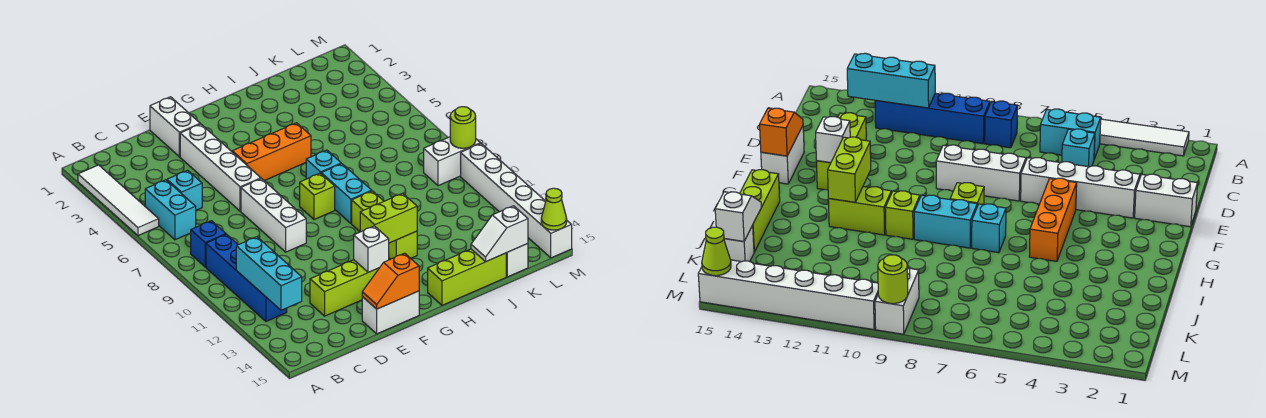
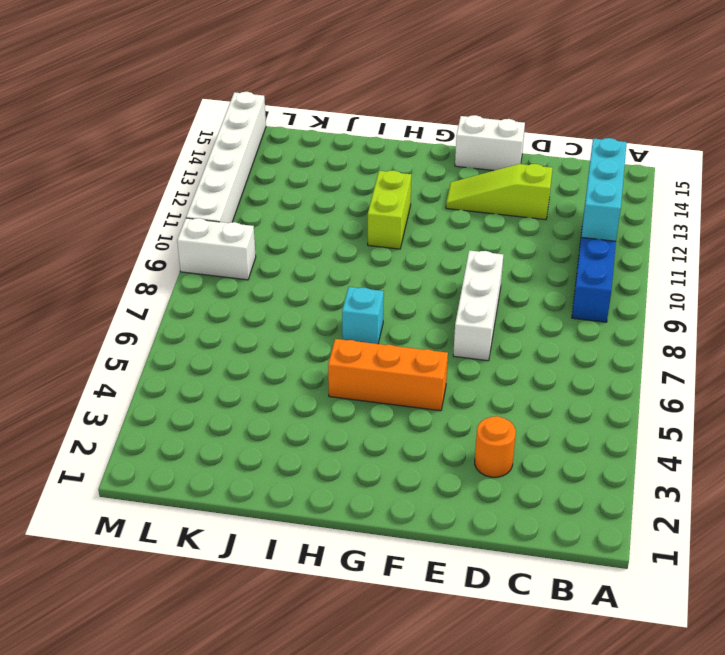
orange 1x1 round brick [475,416,516,477] -> none
lime 1x3 slope [446,164,553,220] -> lime 1x3 brick [310,260,379,316]
none -> white 1x4 tile [78,165,159,236]
none -> cyan 1x2 brick [145,180,196,240]
none -> blue 1x1 brick [191,221,226,267]

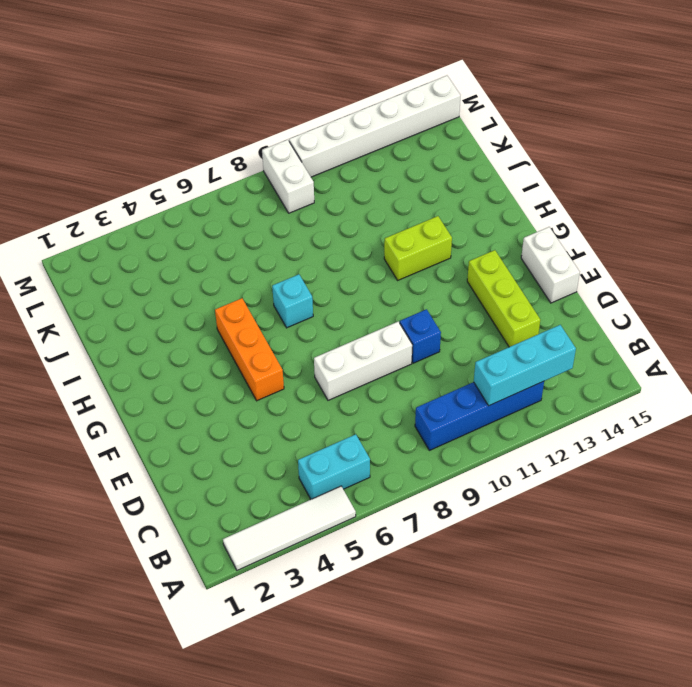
blue 1x1 brick [400,309,441,363] -> blue 1x1 brick moved to [191,221,226,267]
none -> cyan 1x1 brick [167,170,202,210]
none -> white 1x2 brick [150,97,200,157]
none -> white 1x4 brick [180,124,261,211]

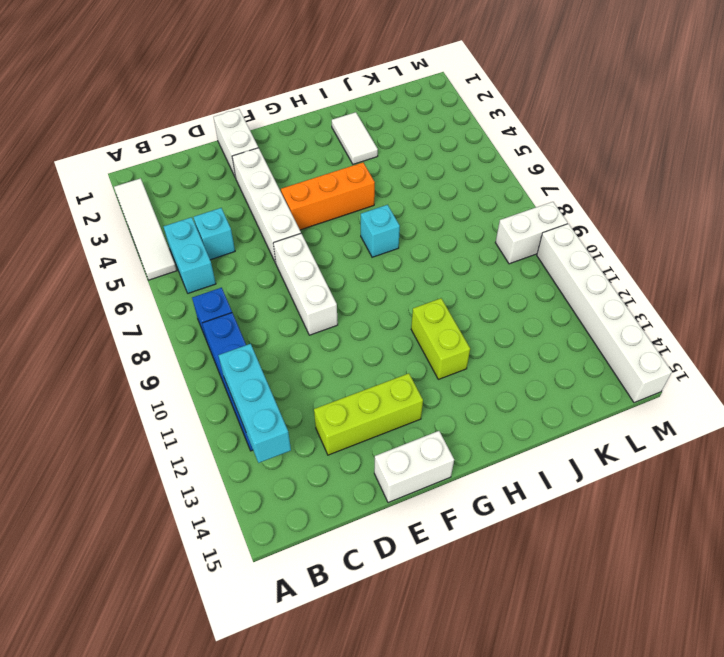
white 1x2 tile [332,112,378,164] -> none
none -> lime 1x1 brick [300,173,335,219]
none -> cyan 1x2 brick [321,164,372,224]
none -> lime 1x1 brick [352,191,384,231]

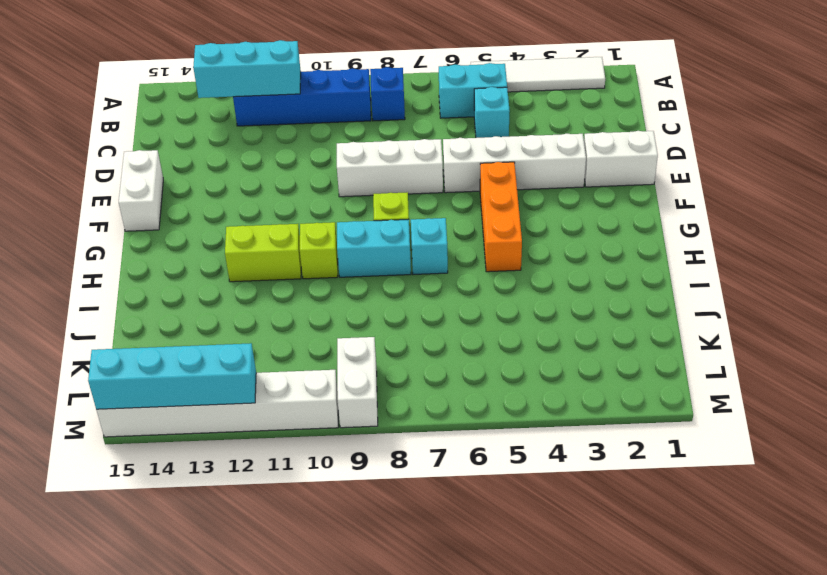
cyan 1x4 brick [88,343,256,409] -> lime 1x1 cone [541,188,567,230]
none -> lime 1x3 brick [310,260,379,316]
none -> lime 1x3 brick [428,249,506,305]
none -> white 1x1 brick [506,244,528,277]

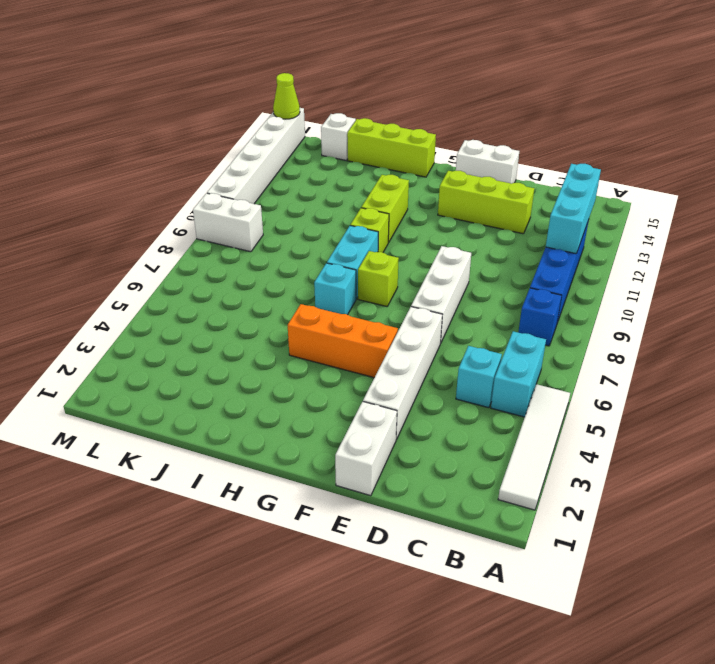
none -> orange 1x2 slope [362,253,419,309]
none -> white 1x1 brick [354,226,389,272]
none -> lime 1x2 brick [360,193,417,243]

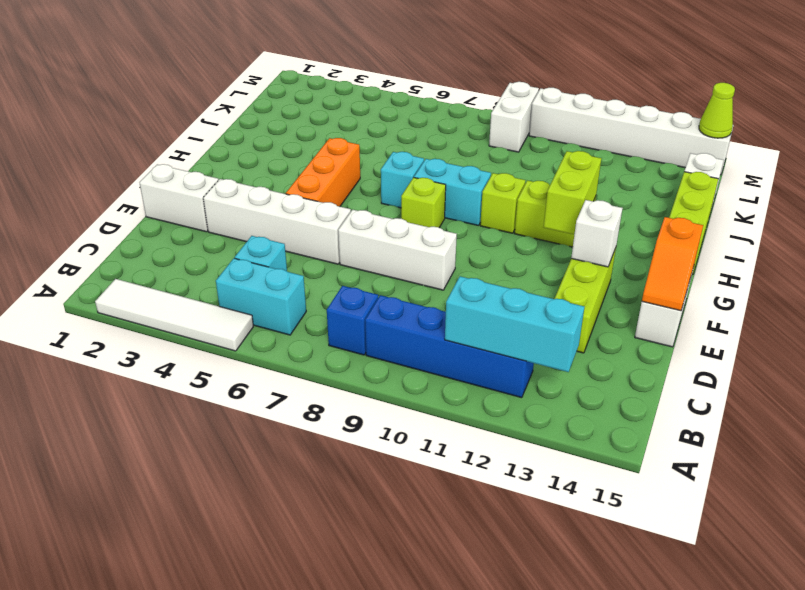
none -> white 1x2 slope [471,206,528,261]
none -> lime 1x1 round brick [450,107,476,148]

